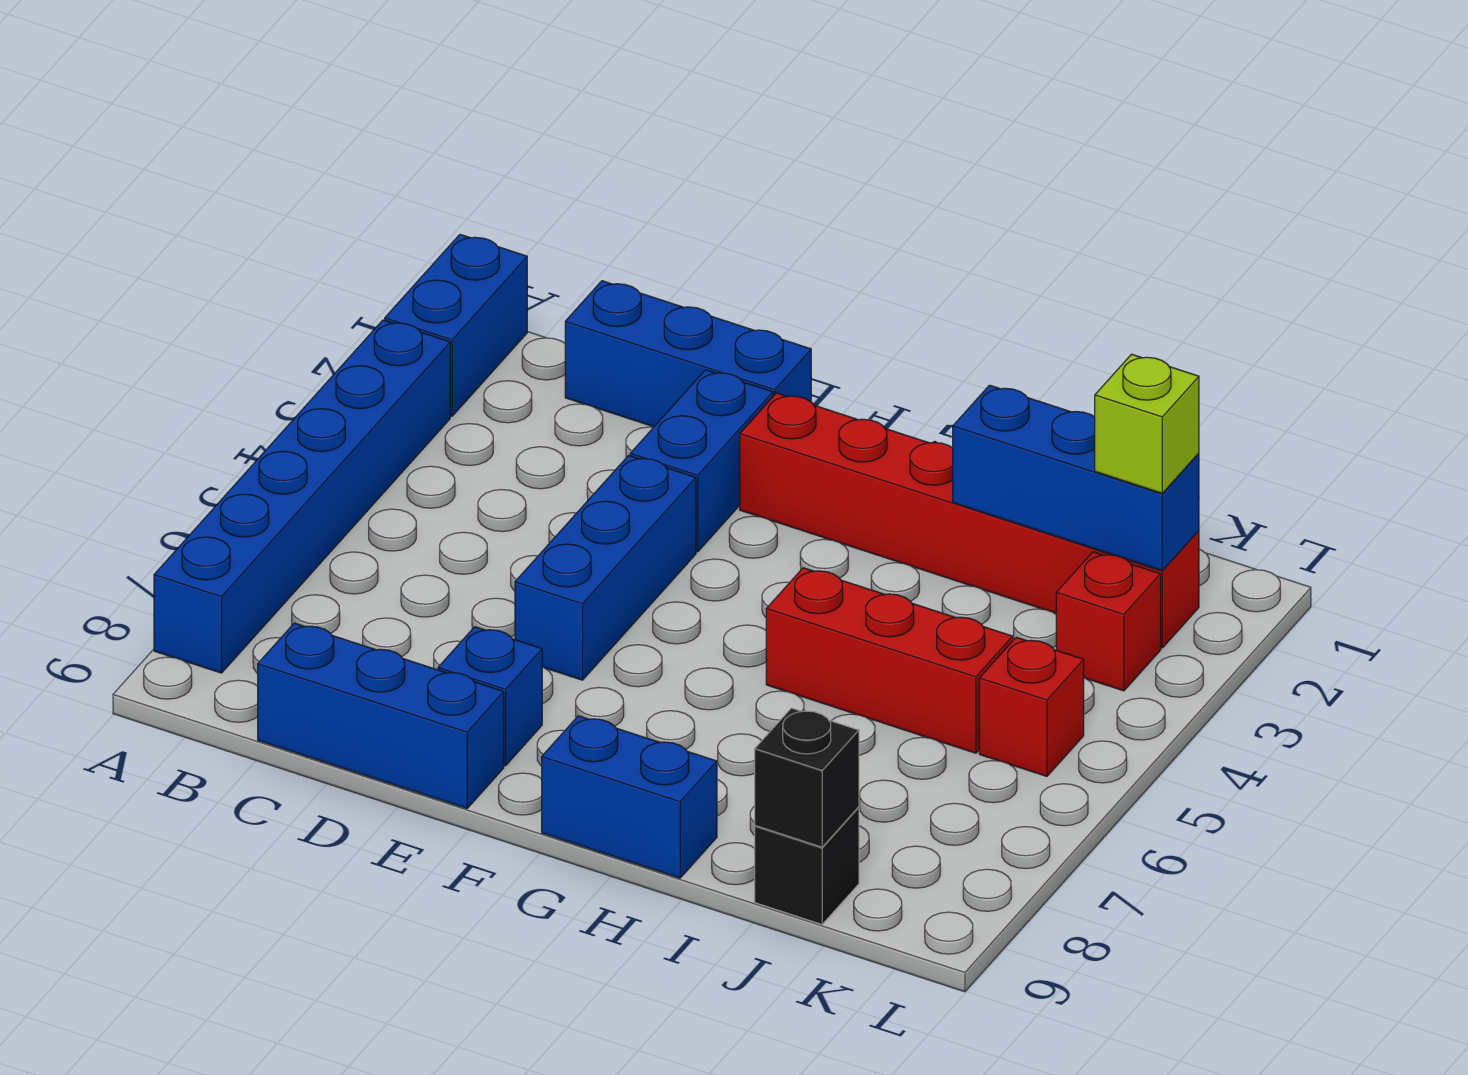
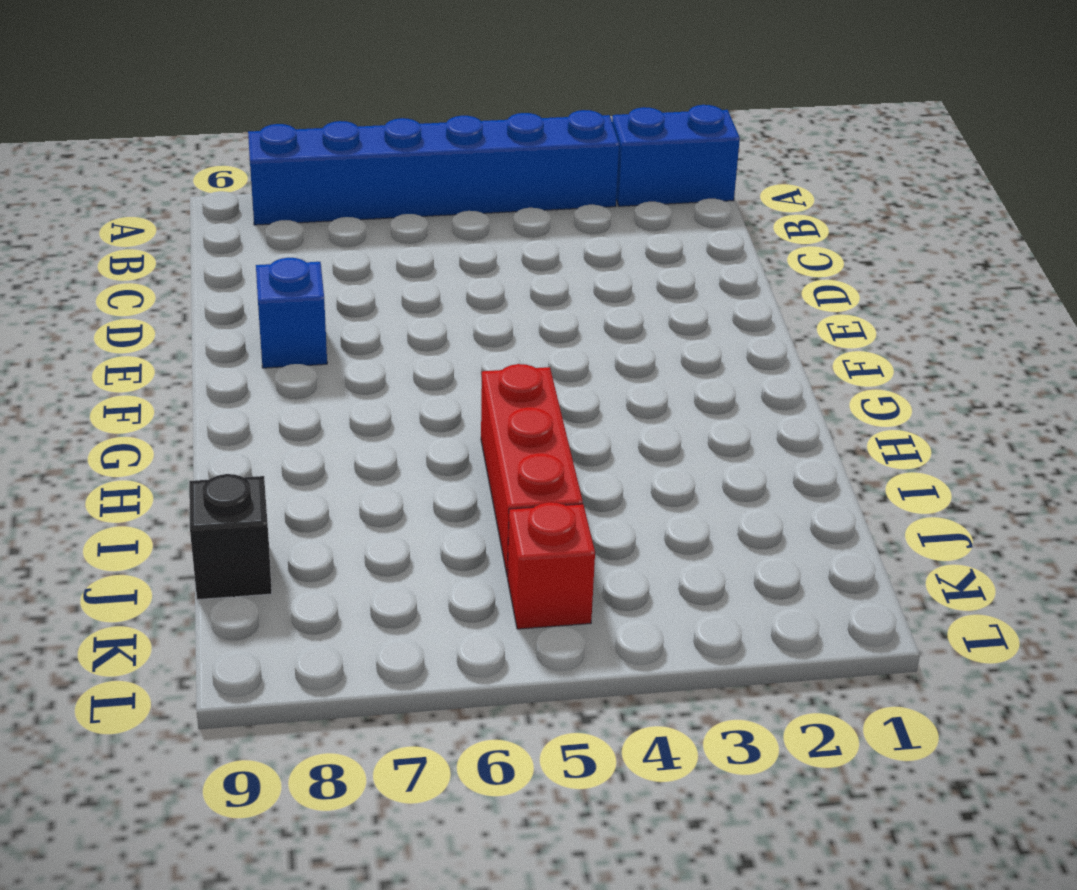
none -> blue 1x3 brick [565,281,811,427]
none -> blue 1x3 brick [258,623,504,809]
none -> blue 1x2 brick [630,370,773,552]

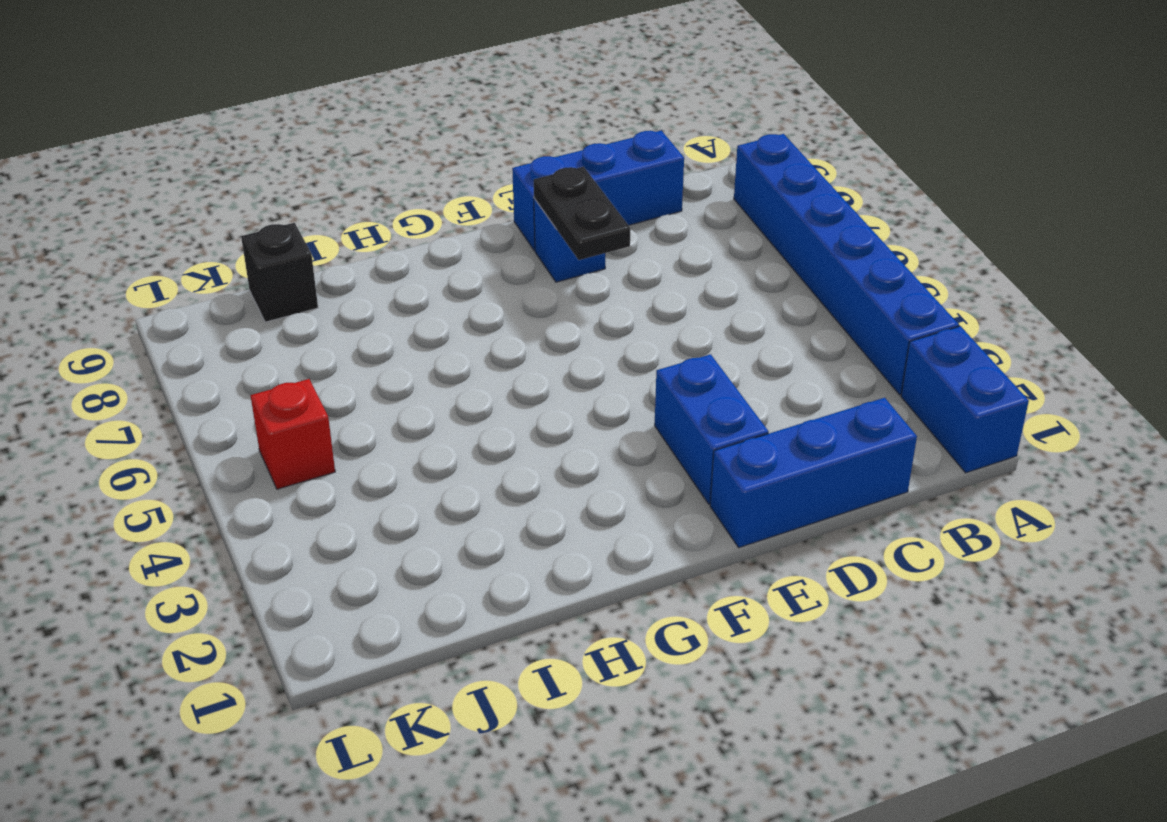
black 1x2 plate [534,167,630,260] -> none
none -> blue 1x3 brick [515,455,696,680]
none -> red 1x6 brick [740,393,1199,648]
none -> blue 1x2 brick [542,716,717,878]

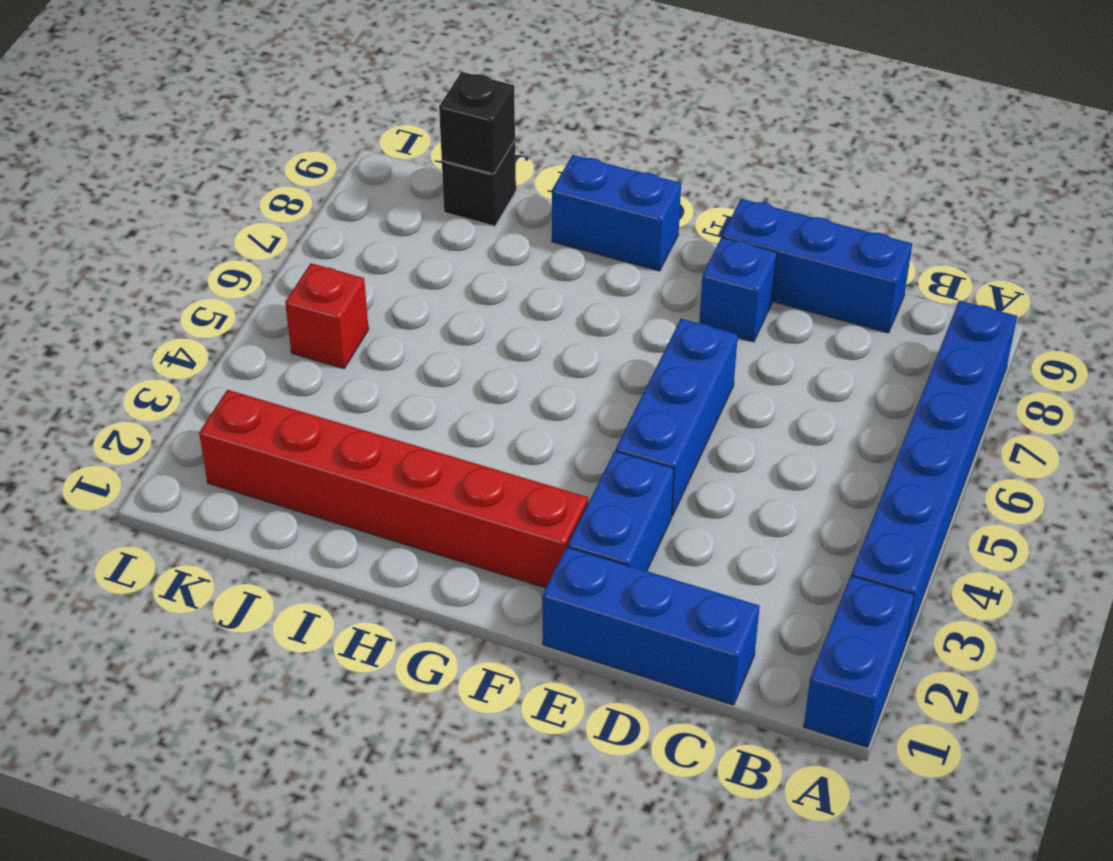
none -> red 1x3 brick [766,568,1013,753]
none -> red 1x1 brick [1056,552,1161,691]
none -> blue 1x3 brick [953,385,1199,571]

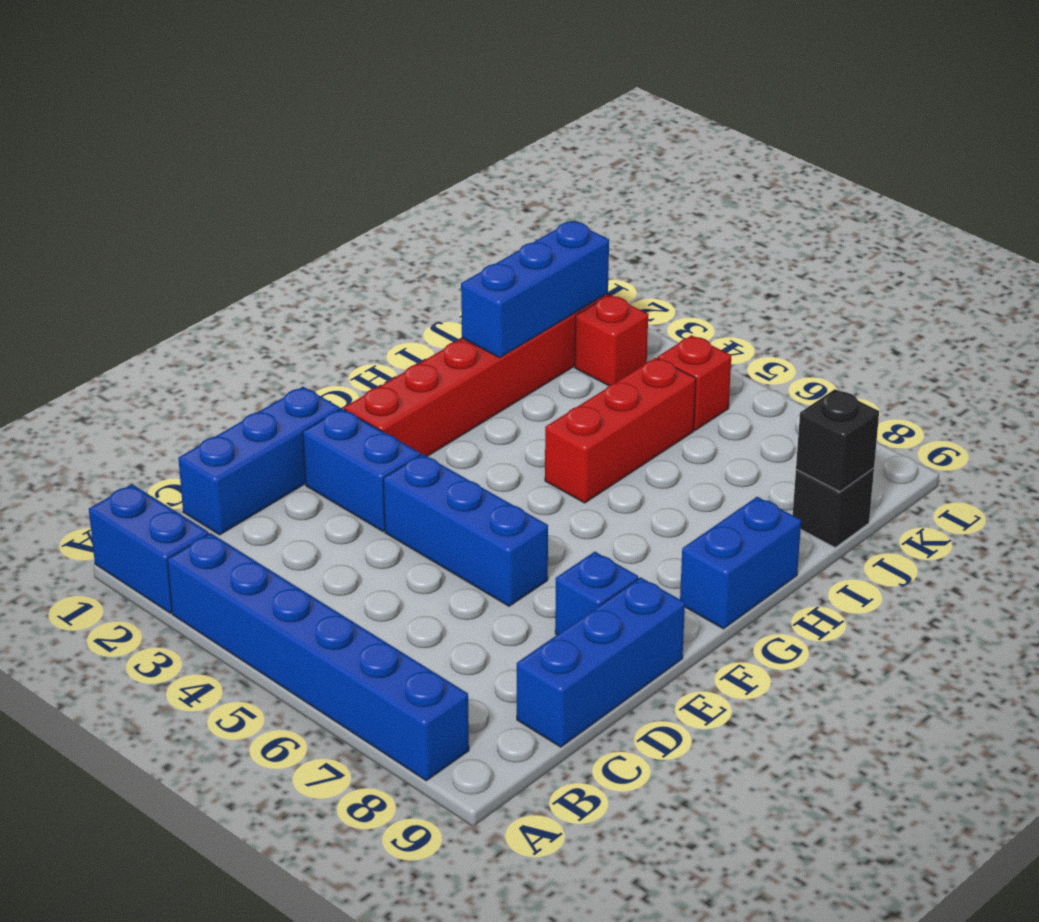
none -> lime 1x1 brick [1095,354,1199,493]

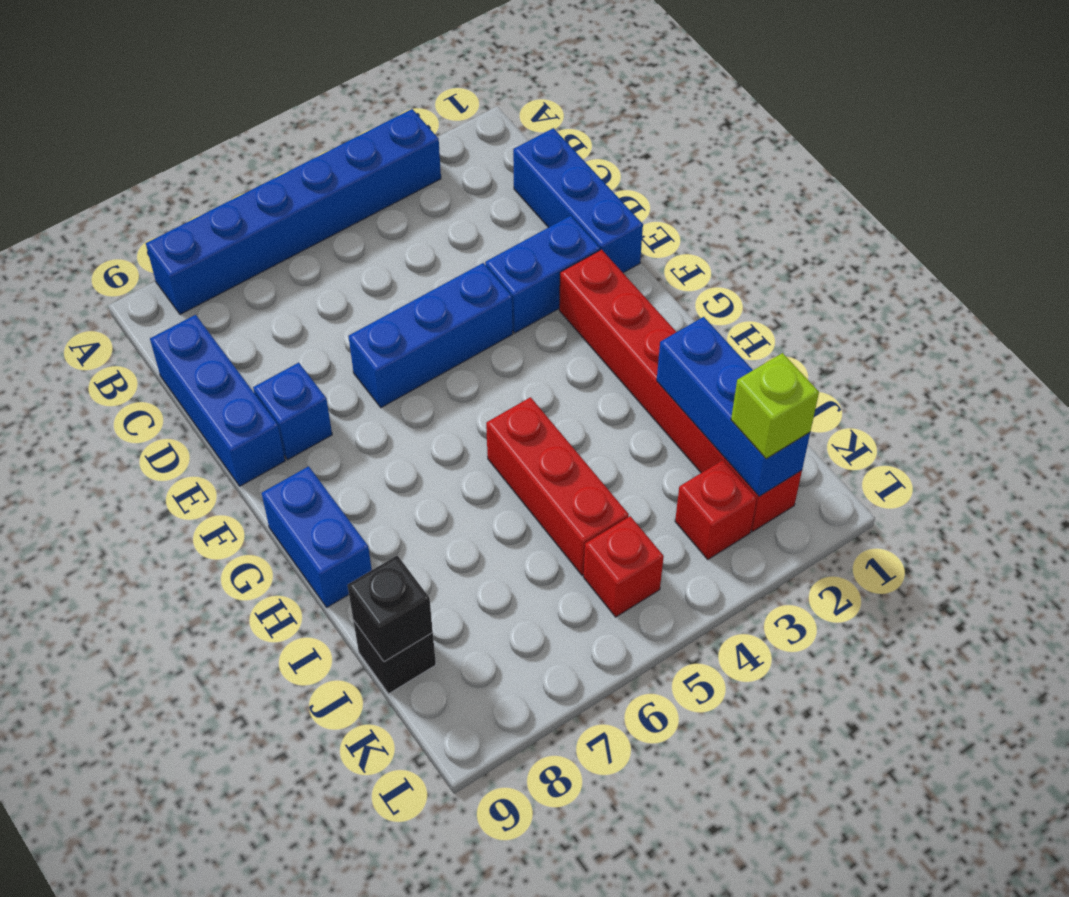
none -> blue 1x2 brick [385,234,527,416]

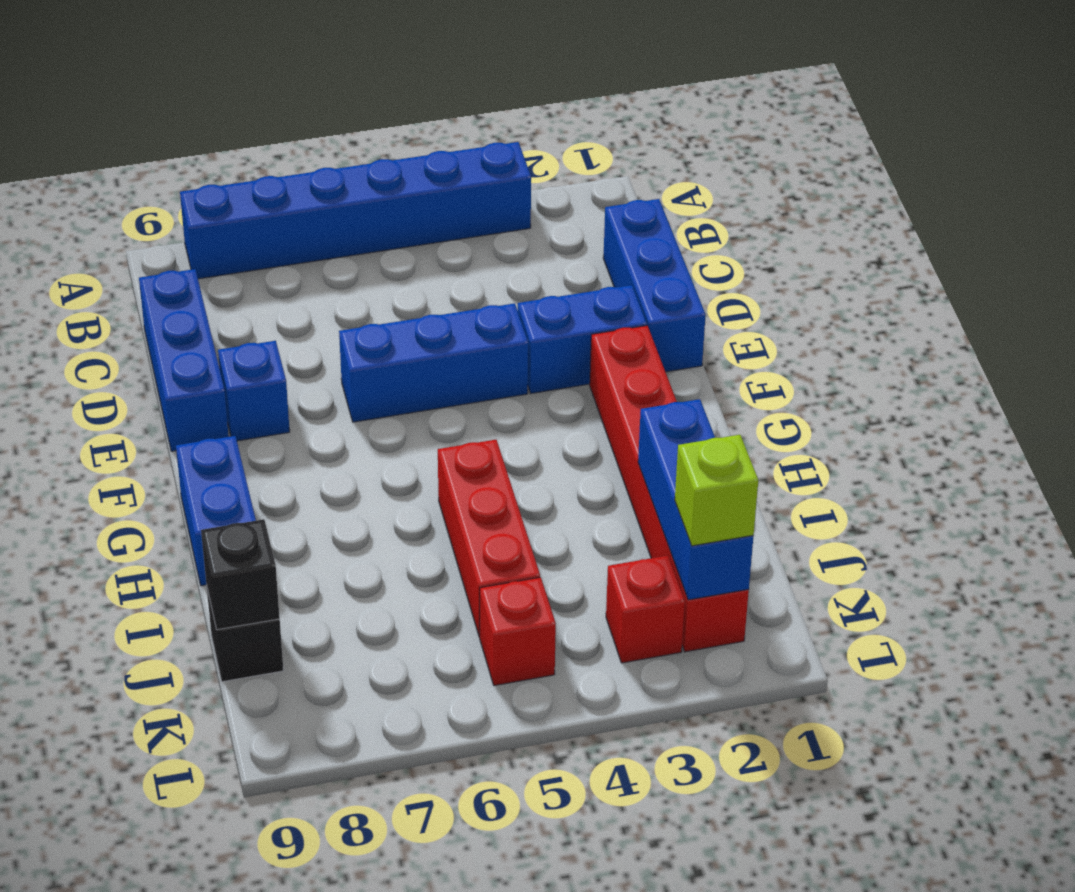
none -> blue 1x2 brick [385,234,527,416]

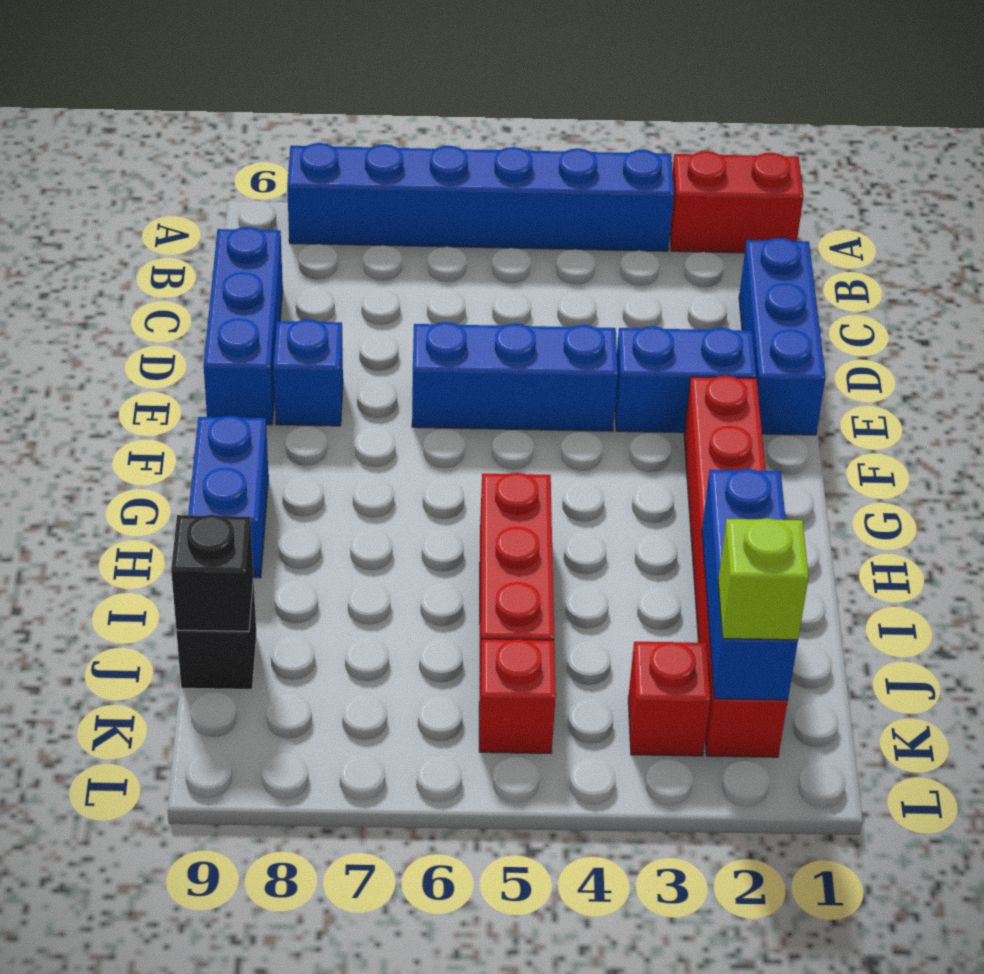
red 1x2 brick [670,151,803,253] -> blue 1x2 brick [385,234,527,416]

